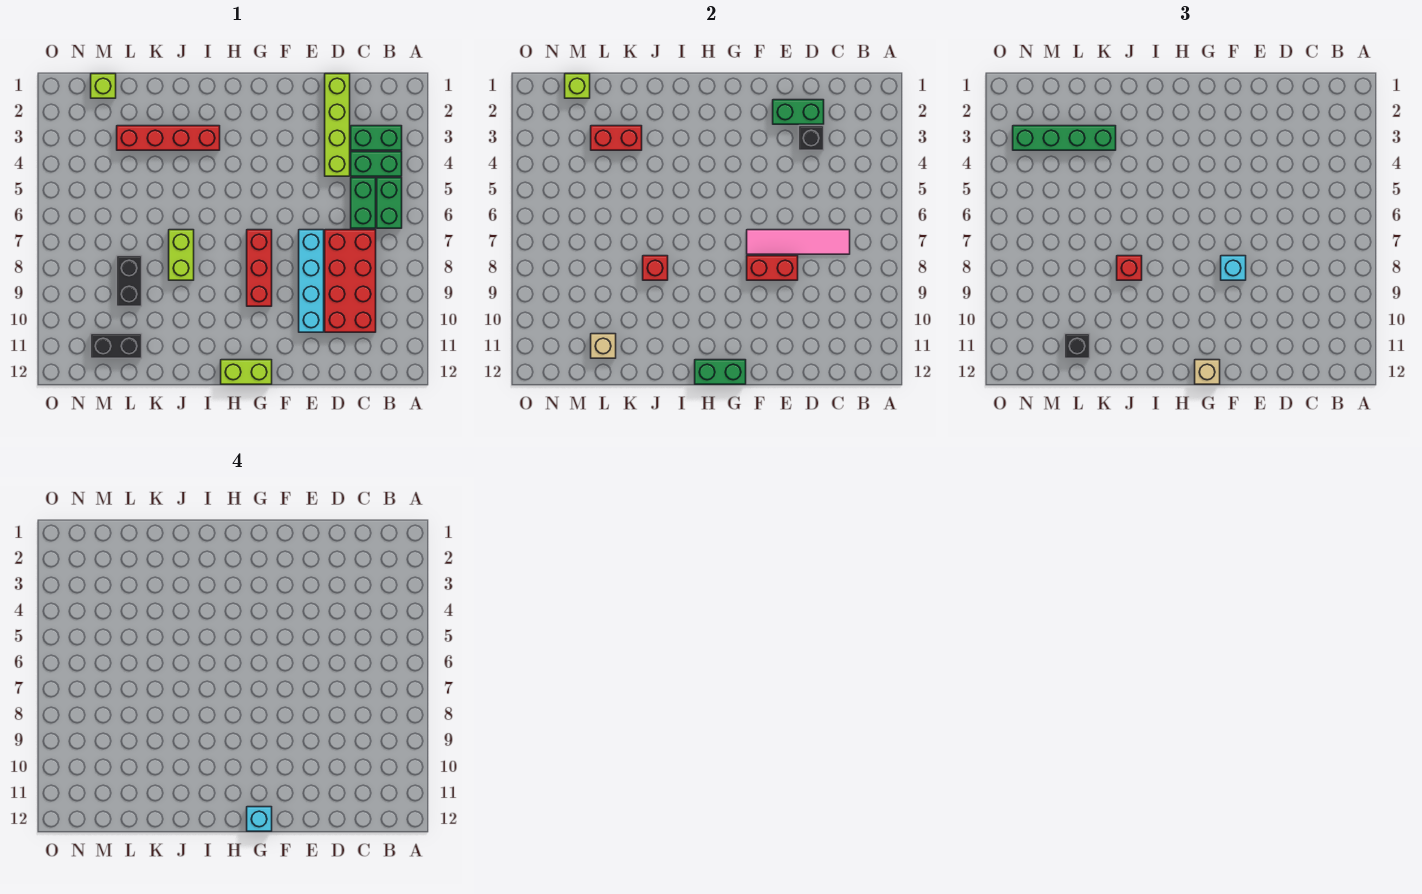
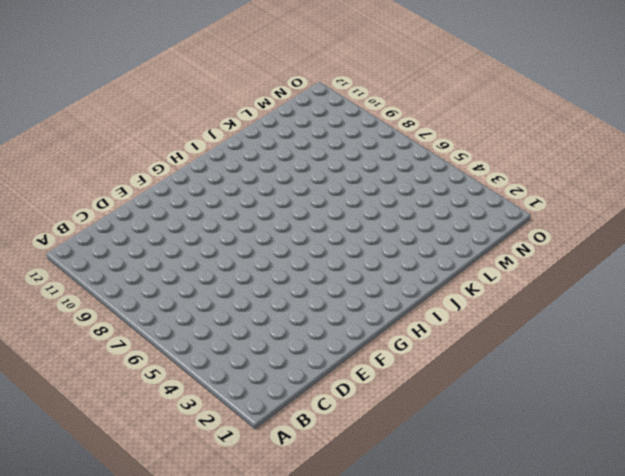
none -> green 1x2 brick [351,126,402,150]
none -> green 1x2 brick [351,152,402,176]
none -> green 1x2 brick [377,178,402,228]

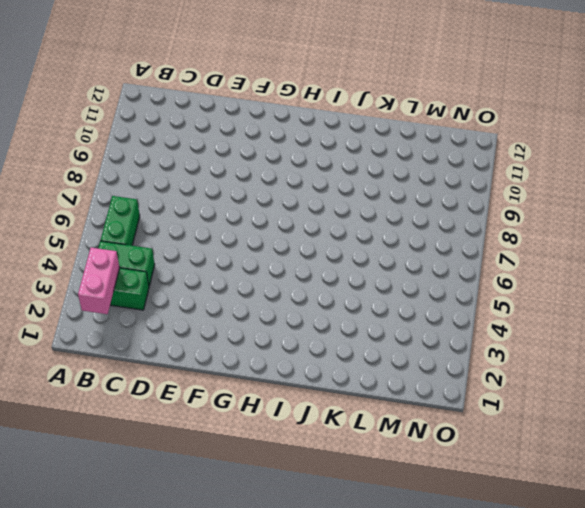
pink 1x2 brick [78,248,120,314] -> none
none -> green 1x2 brick [351,178,376,228]
none -> red 2x4 brick [325,230,376,332]
none -> lime 1x4 brick [325,74,350,176]

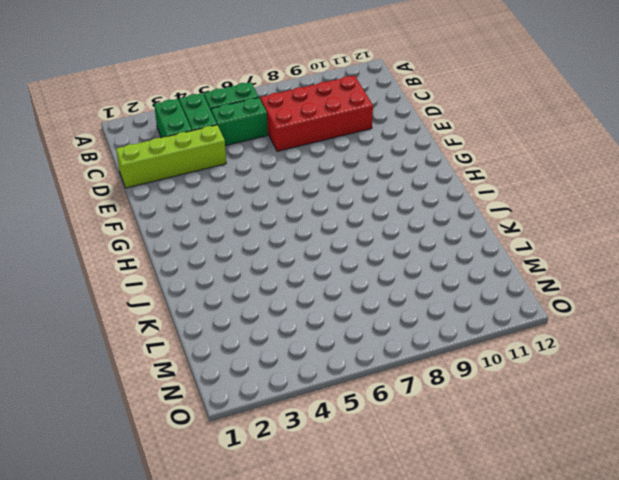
none -> cyan 1x4 brick [299,230,324,332]
none -> red 1x3 brick [247,230,272,306]
none -> lime 1x2 brick [221,360,272,384]

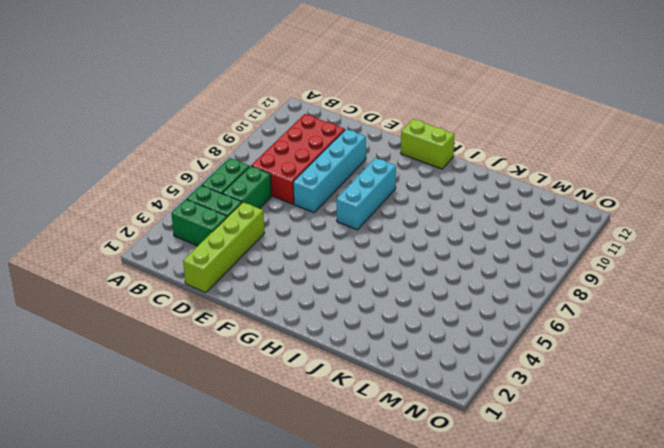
cyan 1x3 brick [337,158,396,230] -> red 1x3 brick [247,230,272,306]
none -> red 1x4 brick [117,126,220,150]
none -> lime 1x2 brick [169,230,194,280]
none -> black 1x2 brick [117,256,142,306]

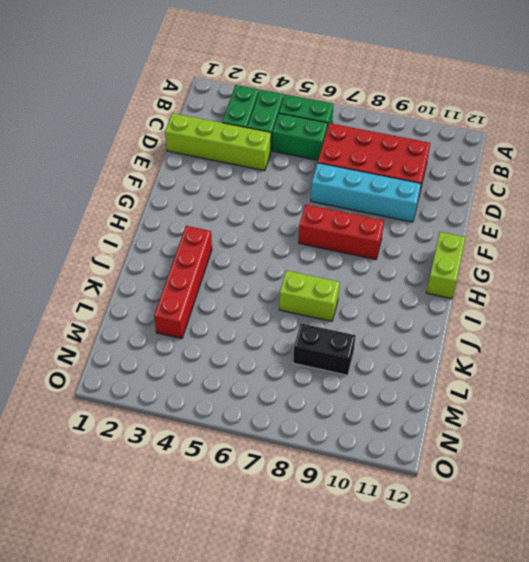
none -> black 1x2 brick [91,334,142,358]
none -> lime 1x1 brick [91,74,116,98]
none -> pink 1x4 tile [747,230,850,254]

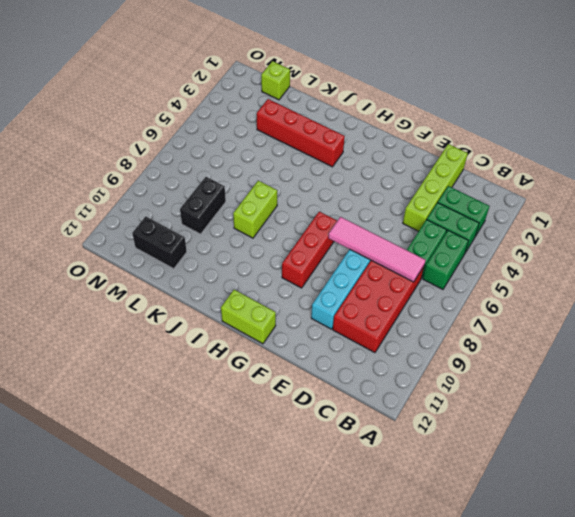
none -> green 1x2 brick [773,100,824,124]
none -> black 1x1 brick [799,126,824,150]
none -> red 1x2 brick [747,256,798,280]

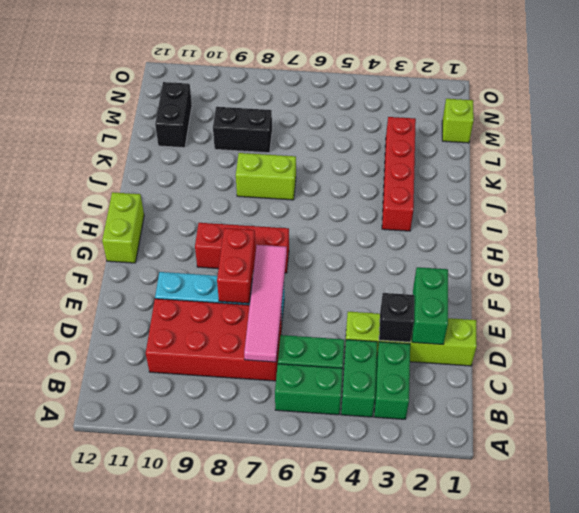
none -> green 1x2 brick [695,360,746,384]
none -> red 1x1 brick [643,256,668,280]
none -> red 1x2 brick [591,126,642,150]

